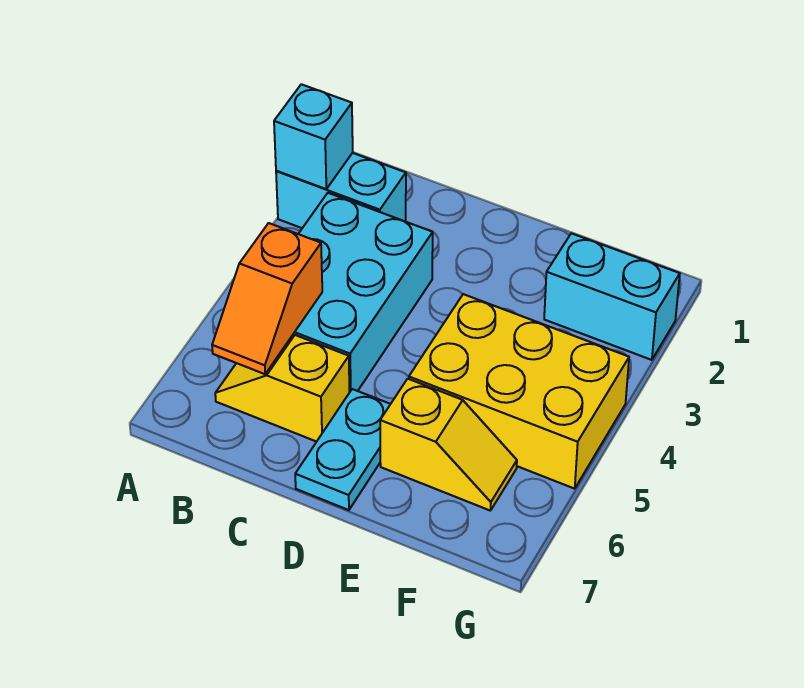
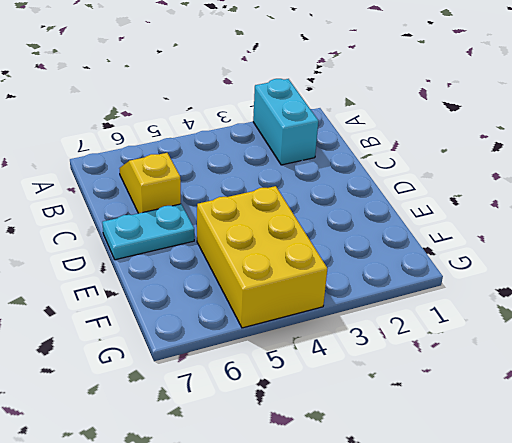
none -> cyan 2x3 brick [292,193,433,393]
none -> yellow 1x2 slope [380,379,517,511]

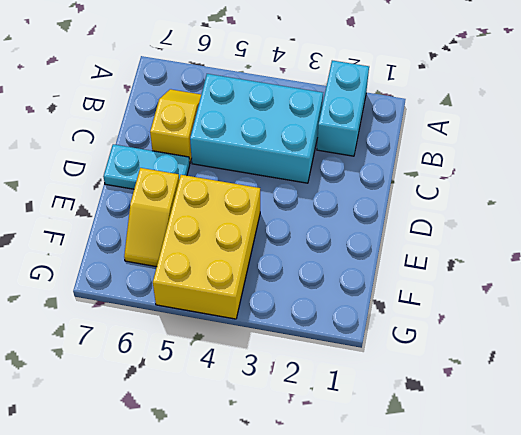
none -> cyan 1x2 brick [544,233,680,360]
none -> cyan 1x1 brick [274,84,353,189]

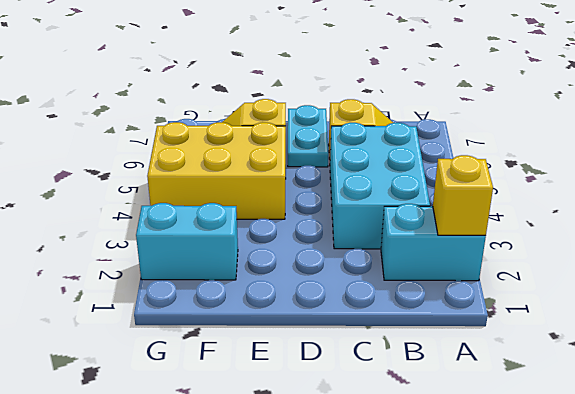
yellow 1x1 brick [433,155,493,235] -> cyan 1x1 brick [274,84,353,189]
none -> orange 1x2 slope [212,223,322,374]

